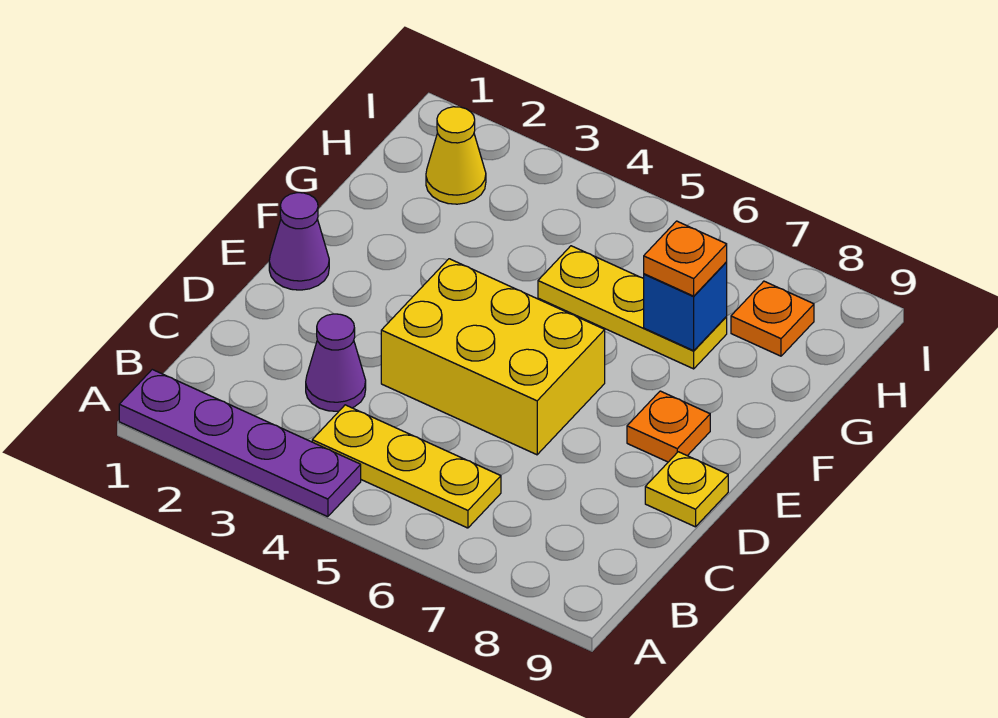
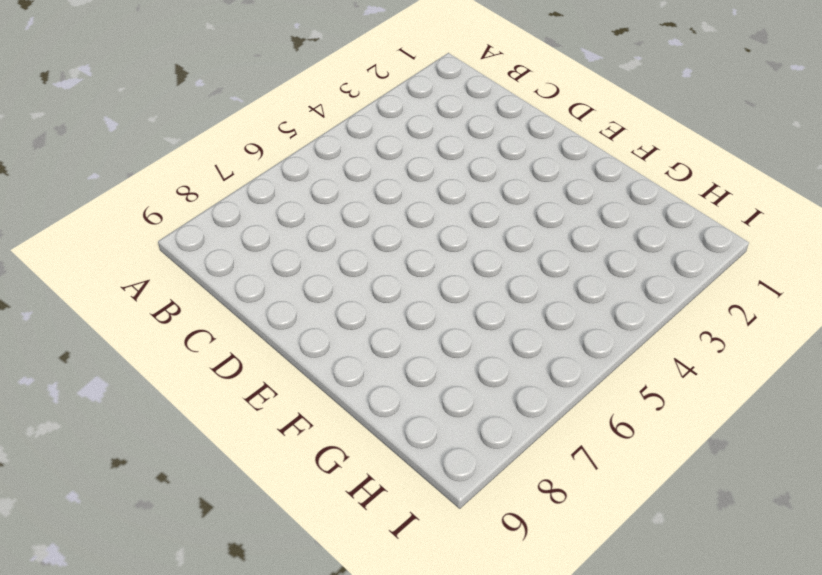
none -> purple 1x4 plate [119,370,361,517]
none -> yellow 1x3 plate [312,405,501,528]
none -> purple 1x1 cone [306,314,366,411]

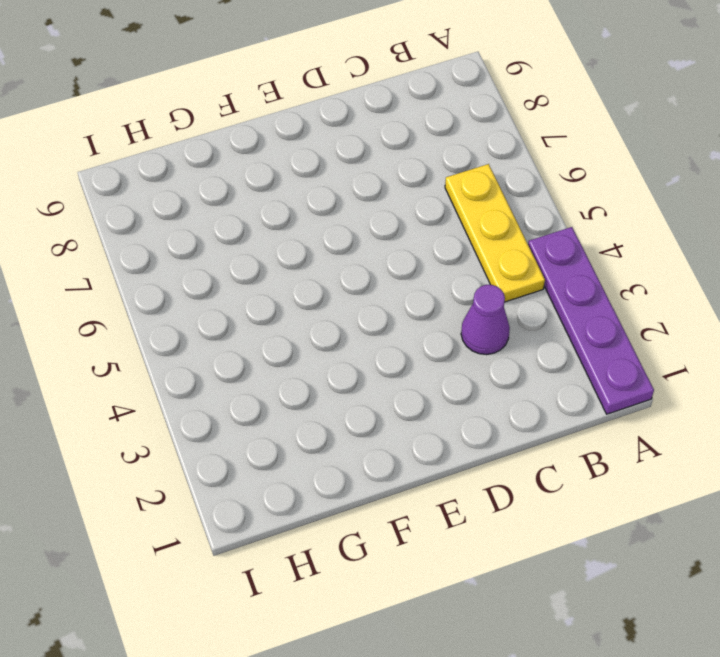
none -> yellow 2x3 brick [381,259,605,455]
none -> yellow 1x1 plate [645,452,728,527]
none -> purple 1x1 cone [269,193,329,290]

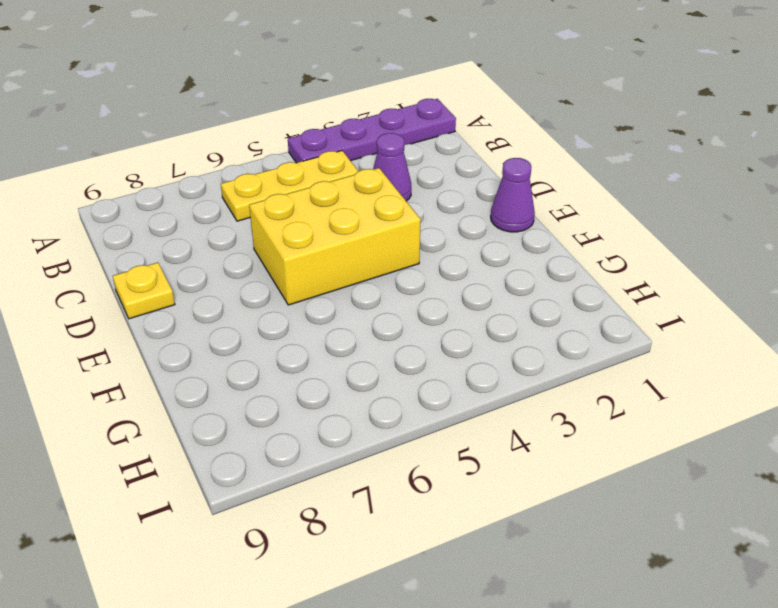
none -> orange 1x1 plate [627,391,710,462]
none -> yellow 1x3 plate [538,246,727,369]
none -> yellow 1x1 cone [426,107,486,204]

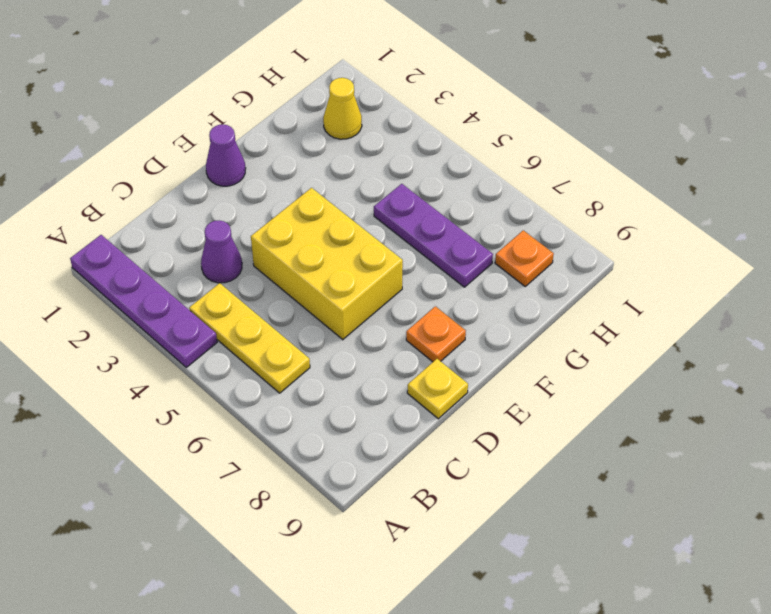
purple 1x3 plate [374,184,493,287] -> yellow 1x3 plate [538,246,727,369]
none -> blue 1x1 brick [644,262,727,351]
none -> orange 1x1 plate [644,221,727,296]

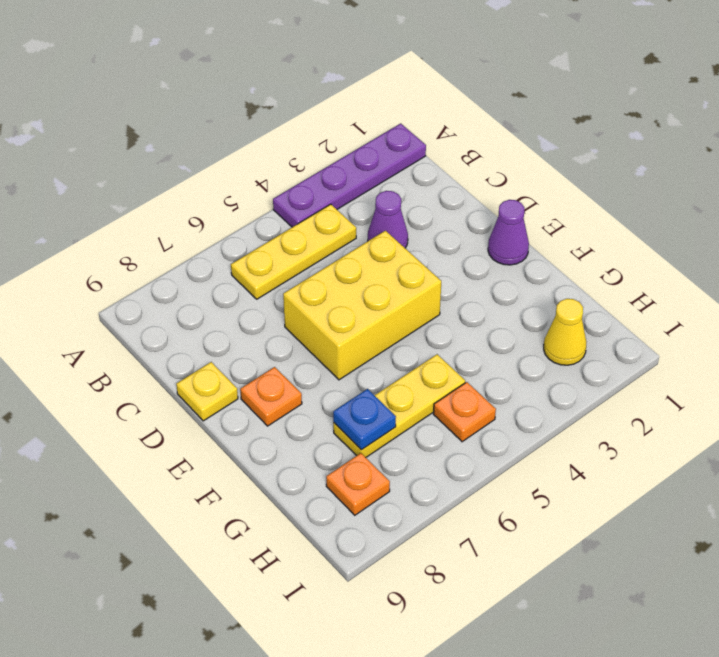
blue 1x1 plate [333,389,396,450] -> blue 1x1 brick [644,262,727,351]
orange 1x1 plate [433,382,496,442] -> orange 1x1 plate moved to [644,221,727,296]

